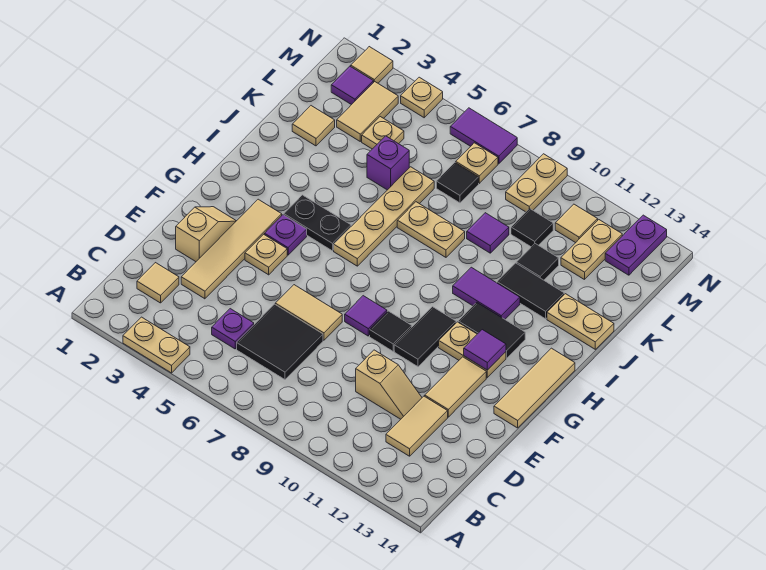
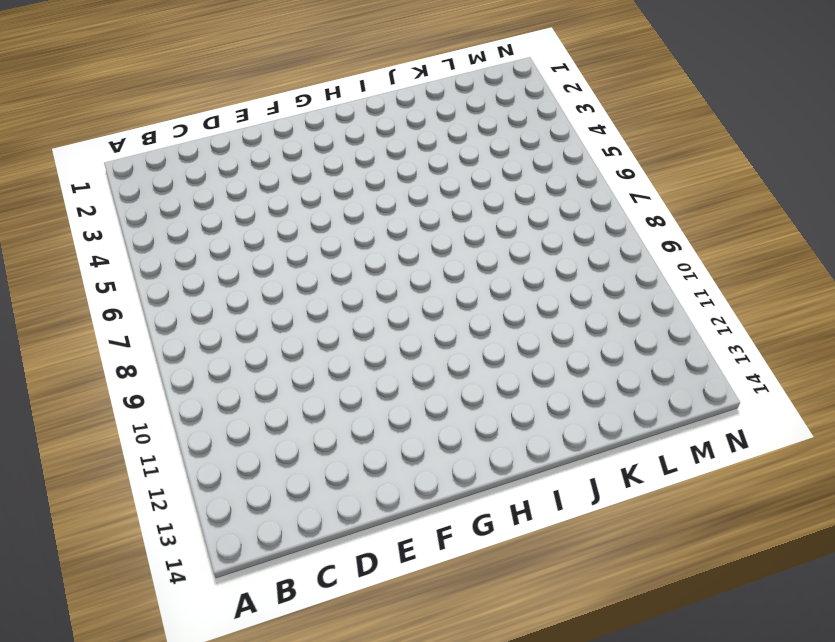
none -> tan 1x2 plate [123,317,190,373]
none -> tan 1x1 tile [137,263,179,303]
none -> purple 1x1 plate [212,309,254,349]
none -> black 2x2 tile [237,304,323,379]

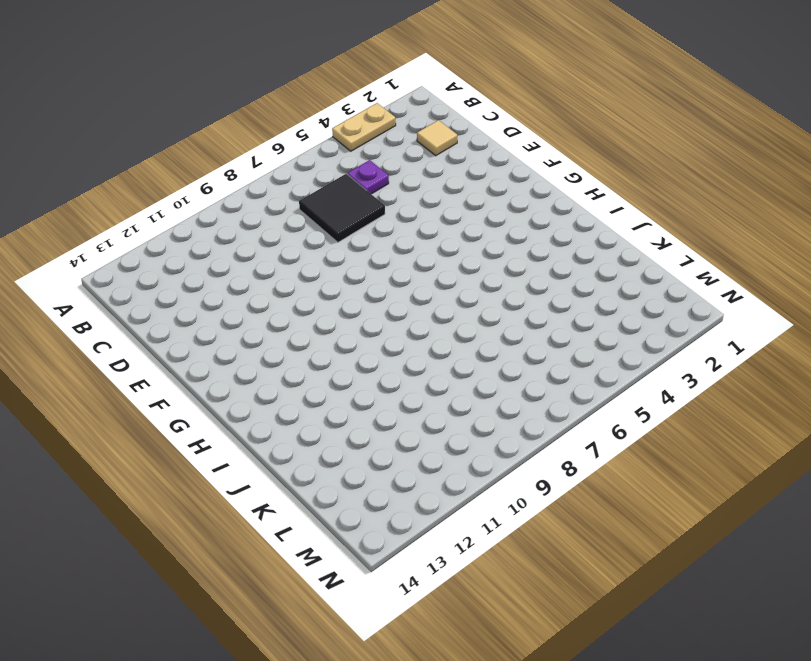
none -> tan 1x2 tile [386,396,448,456]
none -> tan 1x4 tile [181,199,282,299]
none -> tan 1x2 slope [356,350,422,419]
none -> tan 1x2 slope [176,207,236,262]

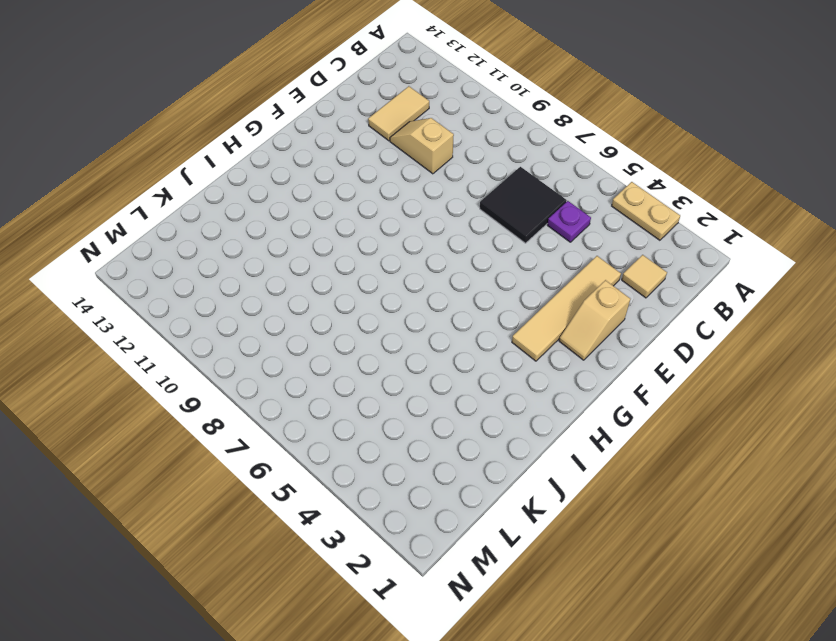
none -> tan 1x2 tile [275,285,342,340]
none -> tan 1x2 tile [425,357,486,417]
none -> tan 1x1 plate [245,234,287,275]
none -> purple 1x1 tile [345,296,387,336]

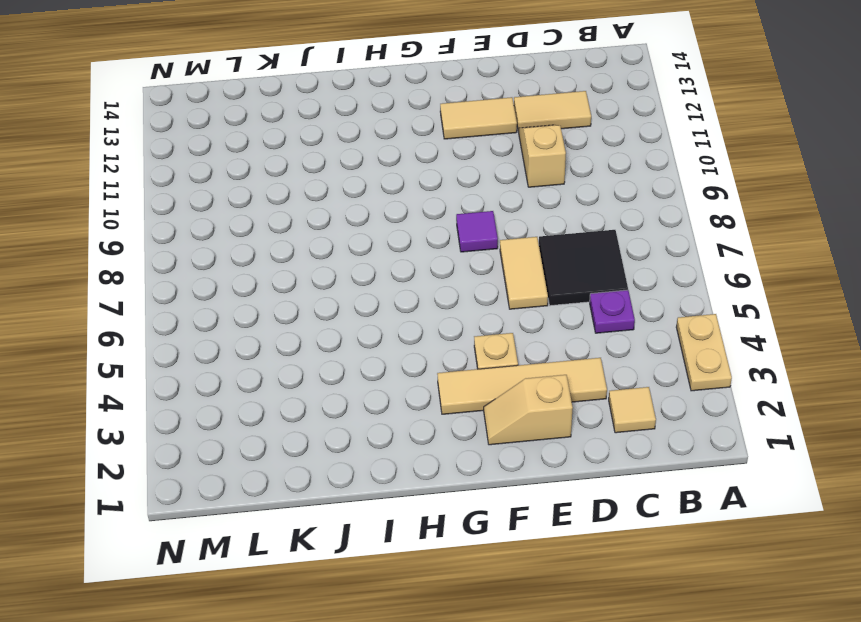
none -> black 1x1 tile [370,311,412,351]
none -> black 1x2 tile [394,307,456,367]
none -> tan 1x3 tile [494,348,575,428]
none -> purple 1x1 plate [264,215,307,255]

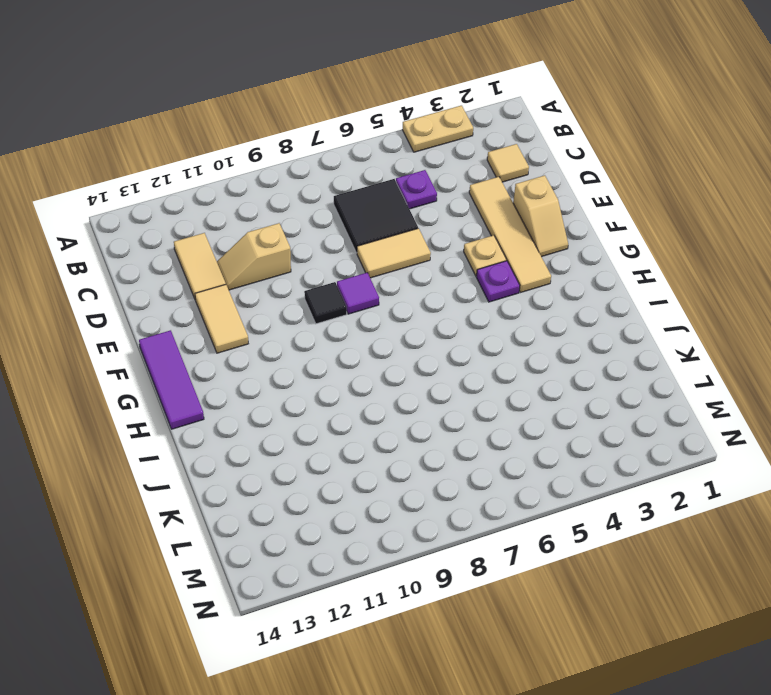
purple 1x3 tile [139,330,204,429] -> tan 1x3 tile [494,348,575,428]
none -> black 1x2 tile [394,307,456,367]
none -> tan 1x2 plate [439,322,506,378]
none -> black 1x2 plate [284,195,351,251]
none -> tan 1x4 plate [334,167,434,266]

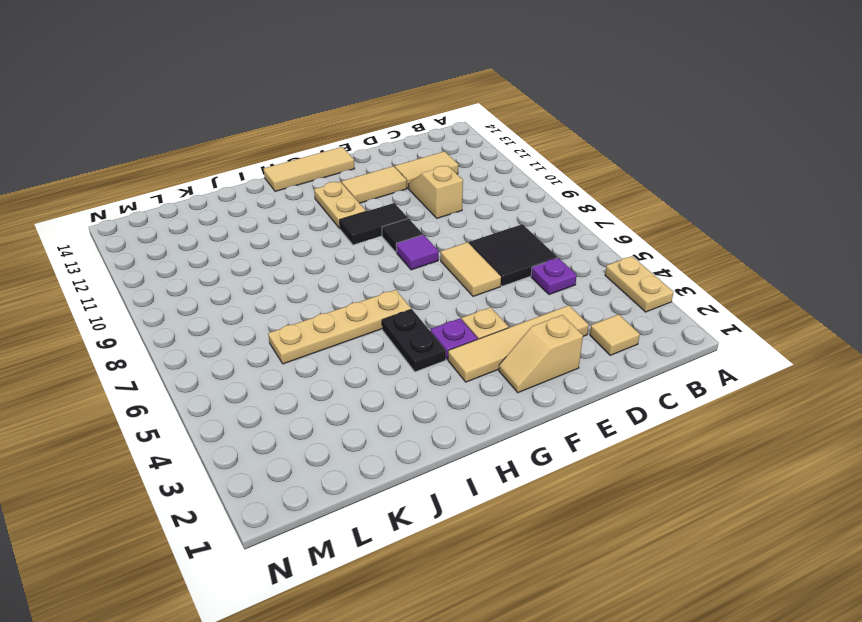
none -> black 1x2 tile [458,302,525,358]
none -> purple 1x2 tile [453,267,520,319]
none -> tan 1x2 plate [397,202,465,257]
none -> black 1x2 tile [497,263,564,319]

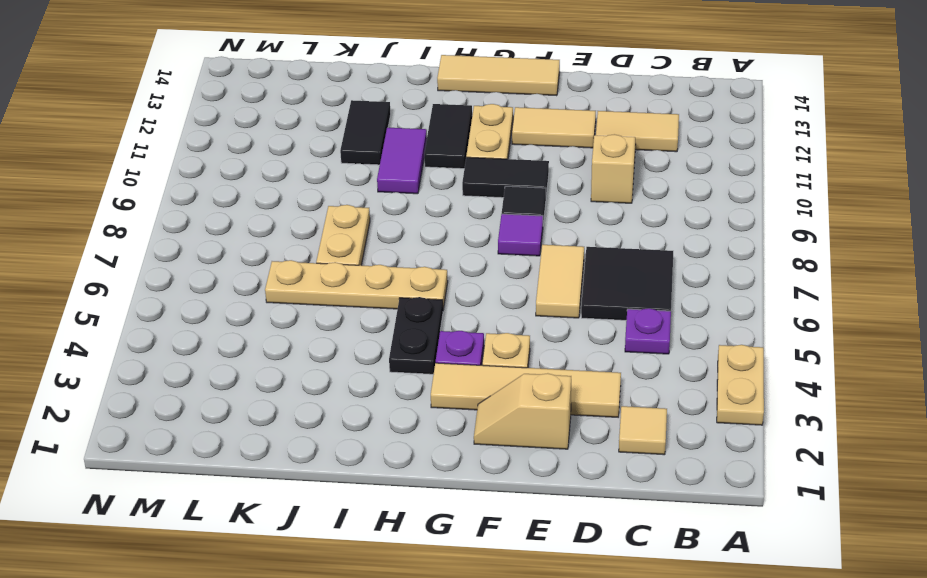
none -> tan 1x2 plate [547,294,614,349]
none -> tan 1x1 tile [292,106,335,146]
none -> purple 1x1 brick [367,136,409,190]
none -> purple 1x1 tile [467,213,509,253]

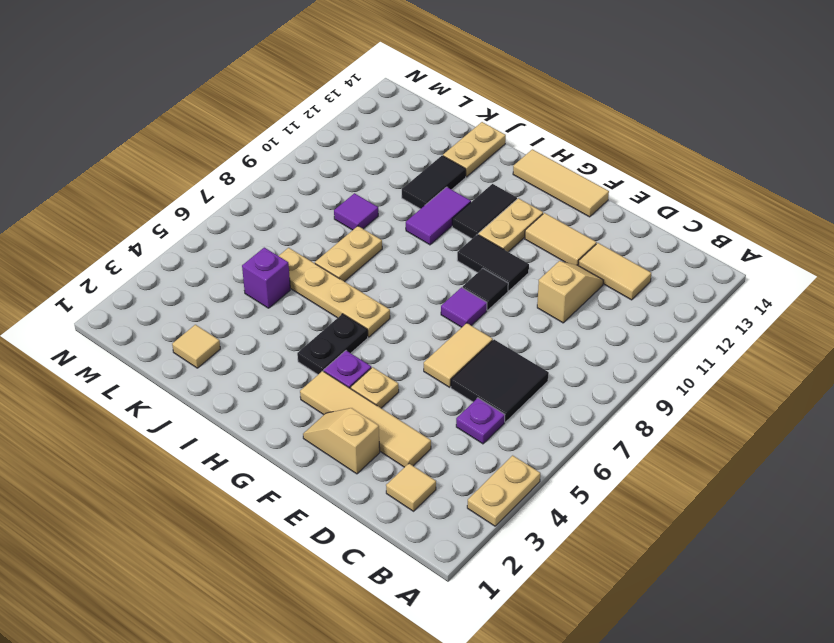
none -> black 1x1 tile [517,244,559,280]
none -> tan 1x2 tile [337,82,398,141]
none -> tan 1x1 plate [362,117,404,149]
none -> black 1x1 tile [436,163,479,203]

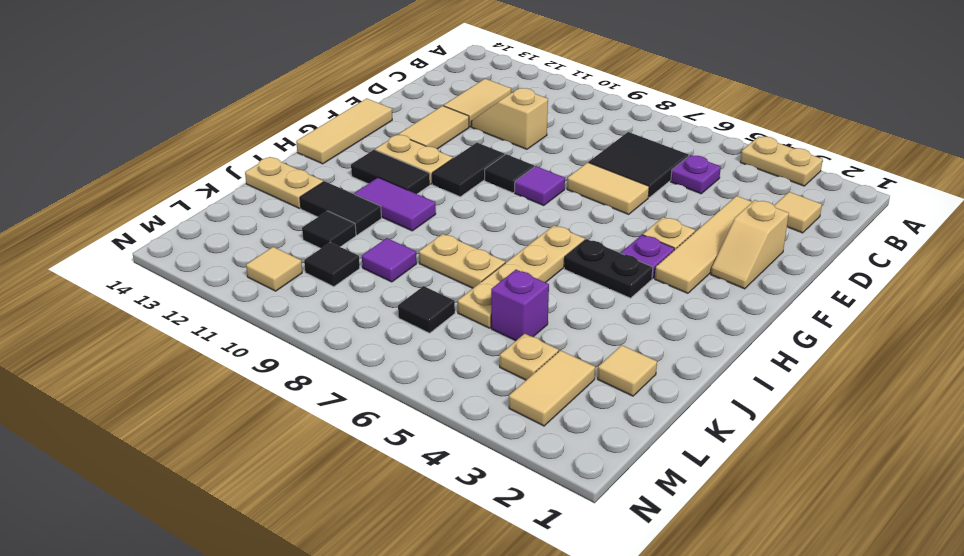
none -> tan 1x2 plate [561,220,622,280]
none -> purple 1x1 tile [331,66,373,105]
none -> tan 1x1 plate [456,143,498,183]
none -> tan 1x2 plate [506,154,567,212]

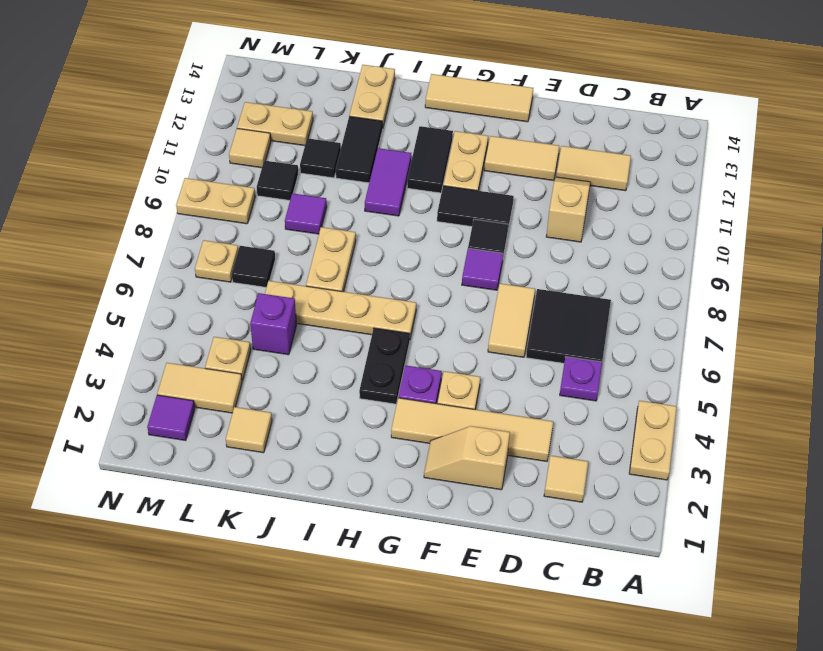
none -> purple 1x2 plate [605,215,667,275]
none -> tan 1x1 tile [351,47,393,83]
none -> tan 1x1 plate [401,77,443,118]
none -> purple 1x2 tile [450,108,517,164]

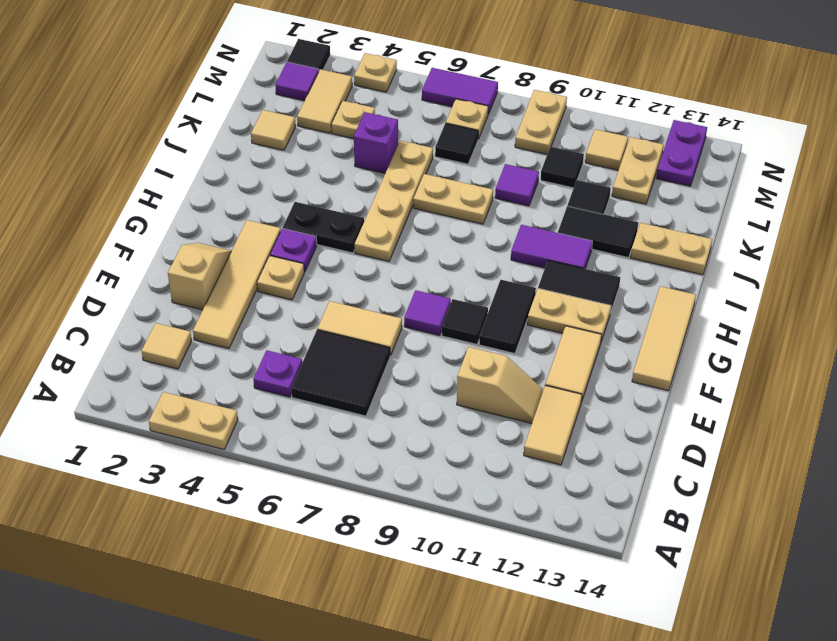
black 1x1 tile [287,39,330,70] -> tan 1x1 tile [351,47,393,83]
none -> purple 1x1 tile [464,330,506,370]

